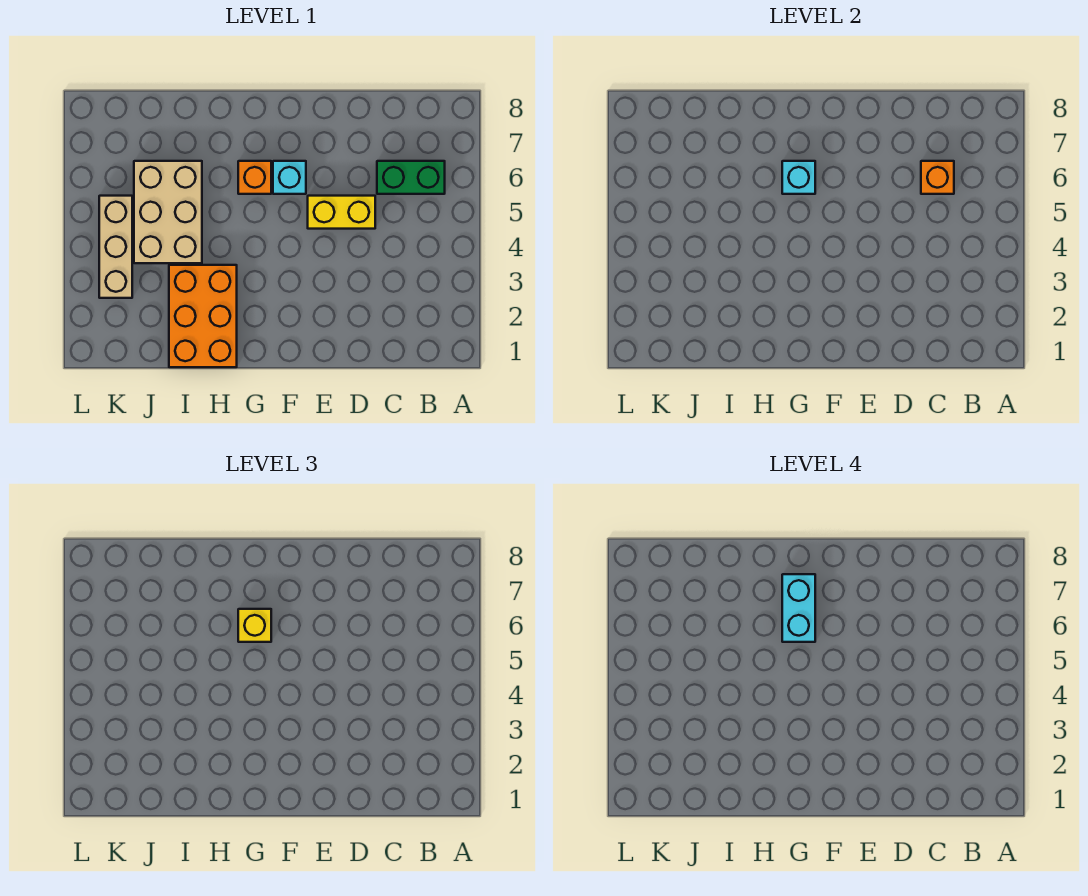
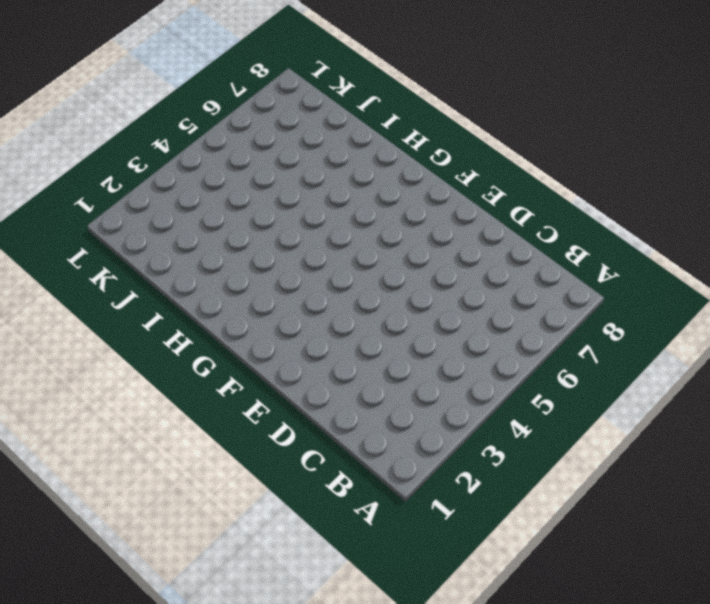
none -> green 1x2 brick [377,161,445,194]
none -> yellow 1x2 brick [308,196,375,229]

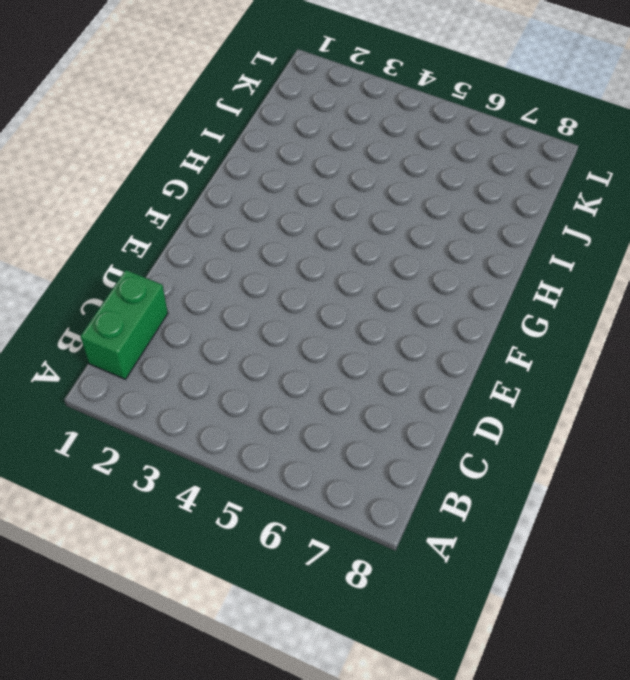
green 1x2 brick [80,270,168,379] -> green 1x2 brick moved to [377,161,445,194]
none -> yellow 1x2 brick [308,196,375,229]
none -> cyan 1x1 brick [273,161,306,194]

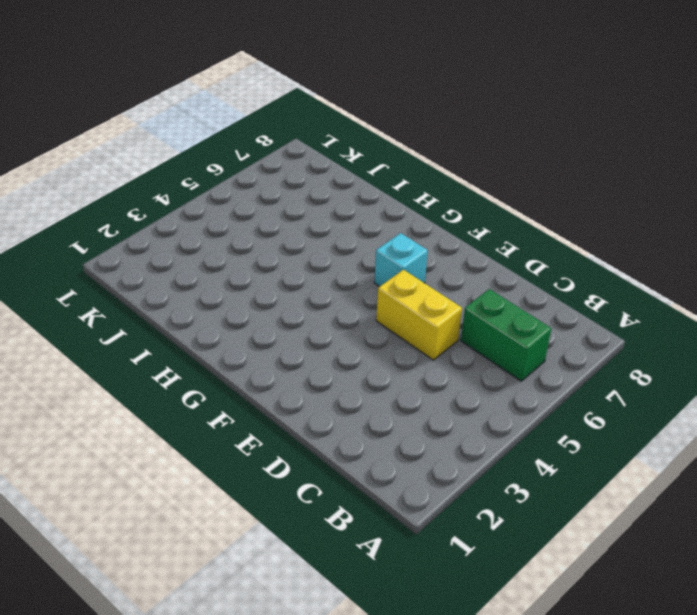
none -> orange 1x1 brick [238,161,271,194]
none -> orange 2x3 brick [169,265,237,367]

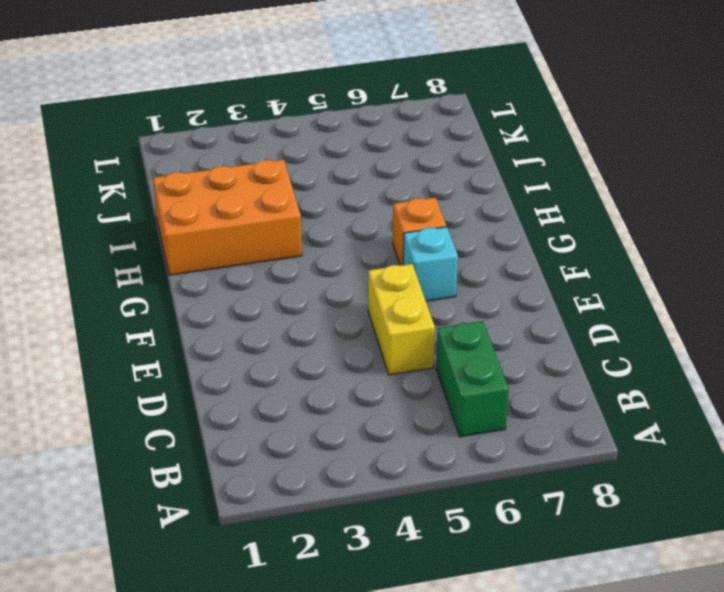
none -> tan 2x3 brick [134,161,202,263]
none -> tan 1x3 brick [99,196,132,298]

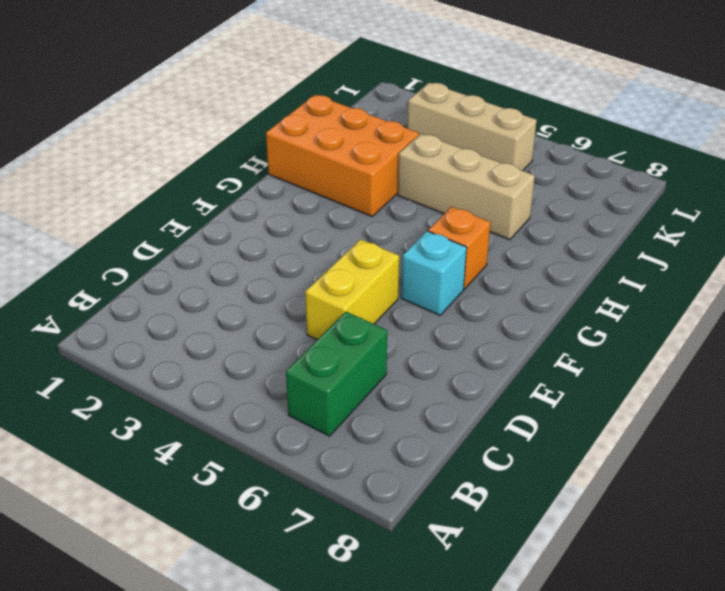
tan 1x3 brick [398,134,535,240] -> tan 2x3 brick [134,161,202,263]
none -> orange 1x1 brick [921,161,954,194]
none -> cyan 1x1 brick [782,161,815,194]

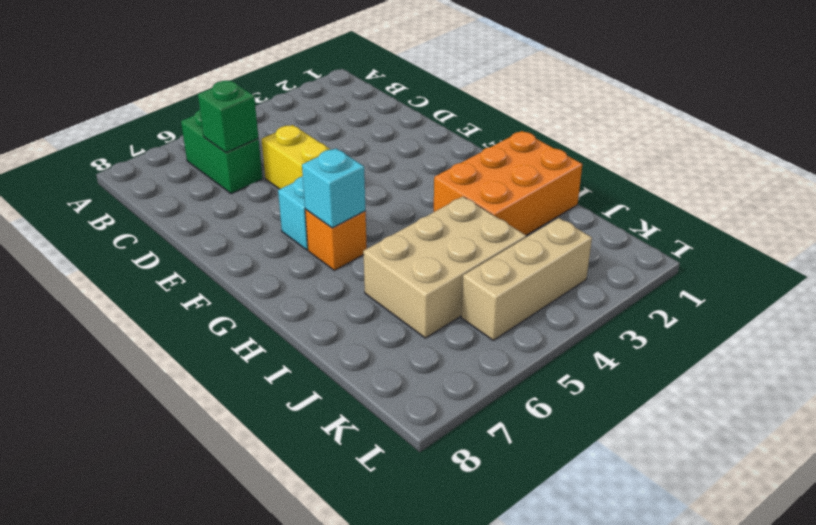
green 1x1 brick [198,81,259,153] -> orange 1x1 brick [921,161,954,194]
none -> yellow 1x1 brick [238,609,271,642]
none -> cyan 1x2 brick [782,574,815,642]

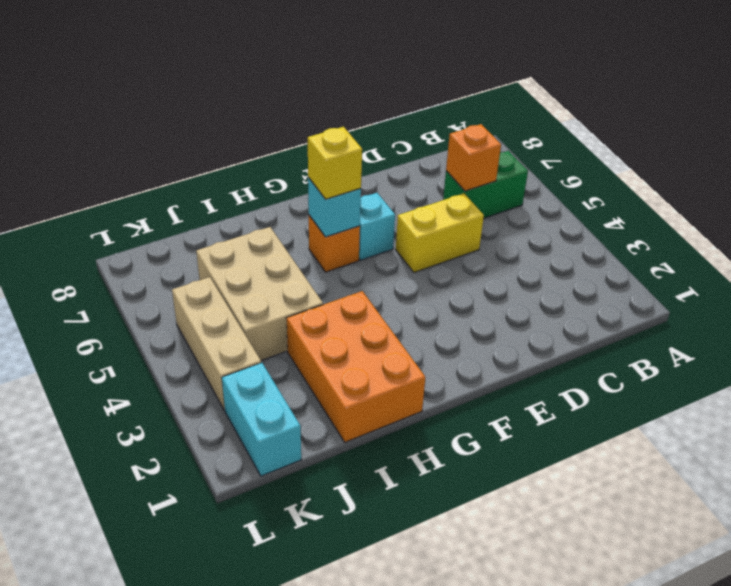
cyan 1x2 brick [222,363,301,476] -> cyan 1x2 brick moved to [782,574,815,642]

